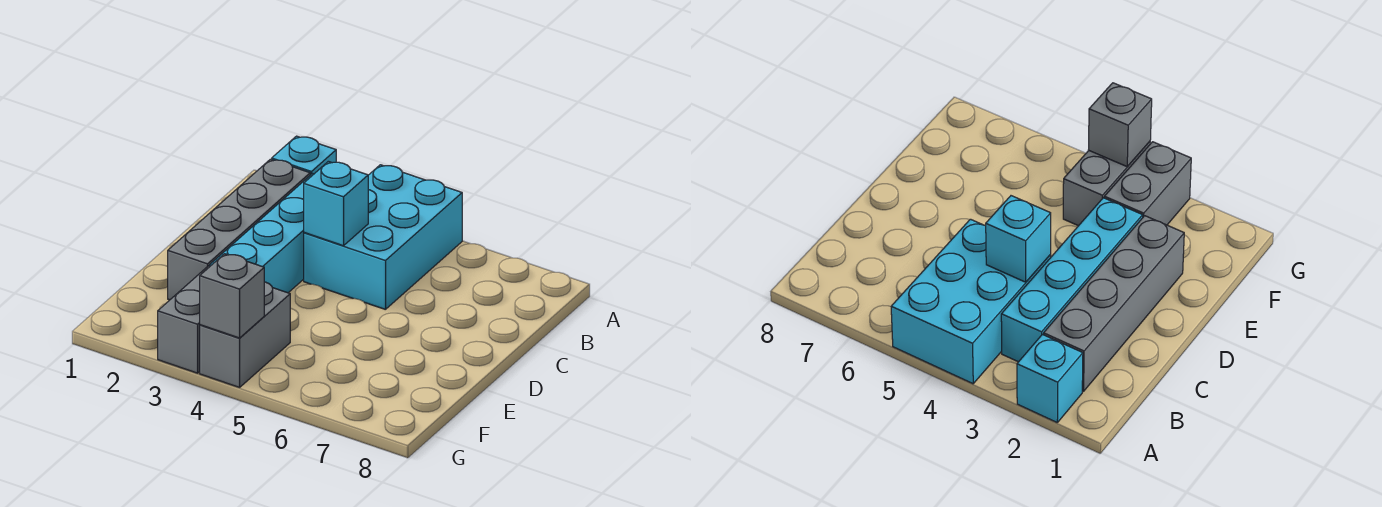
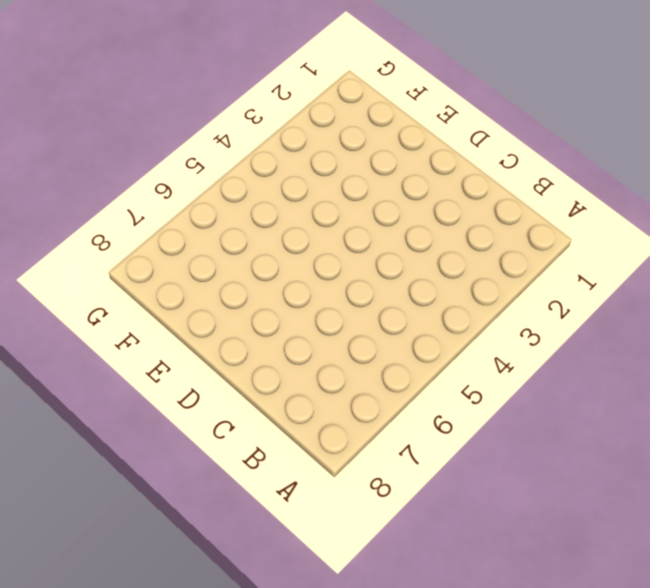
none -> cyan 1x1 brick [272,136,336,175]
none -> cyan 2x3 brick [304,165,462,310]

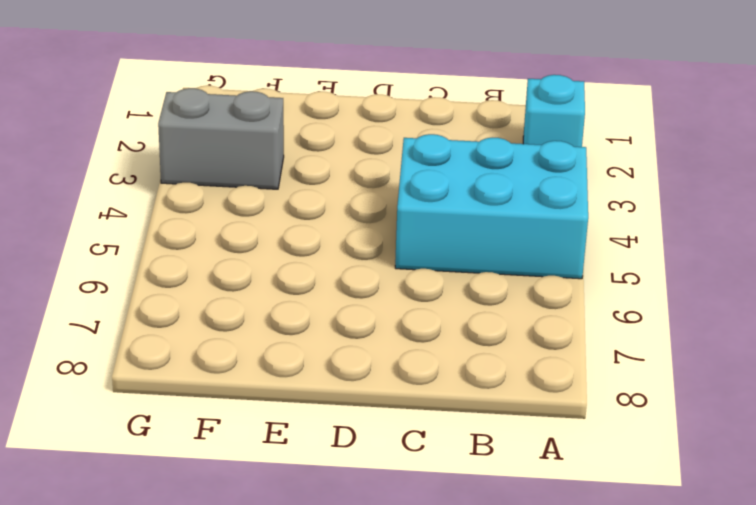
none -> grey 1x4 brick [168,159,310,300]
none -> cyan 1x4 brick [210,174,314,293]

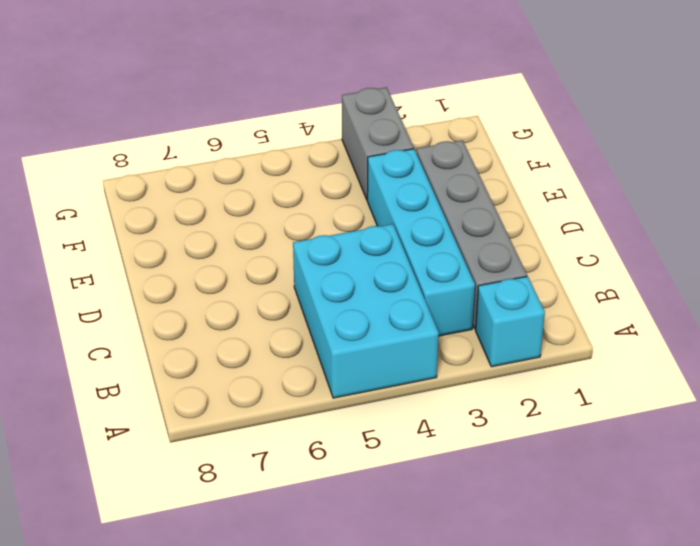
none -> grey 1x2 brick [200,282,290,387]
none -> cyan 1x1 brick [304,161,368,246]

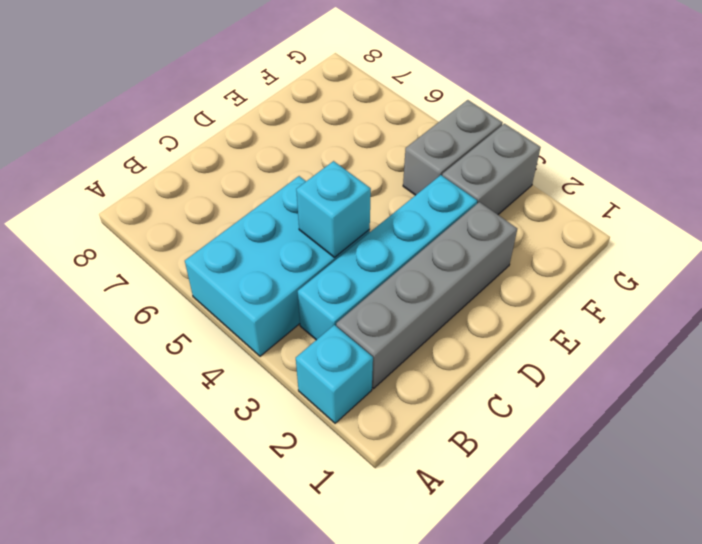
none -> grey 1x1 brick [200,254,264,338]

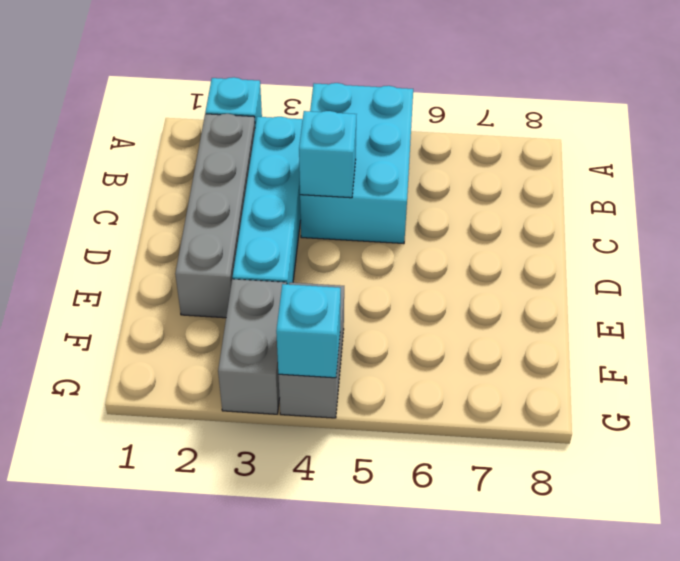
cyan 1x1 brick [276,284,341,378] -> grey 1x1 brick [200,254,264,338]

